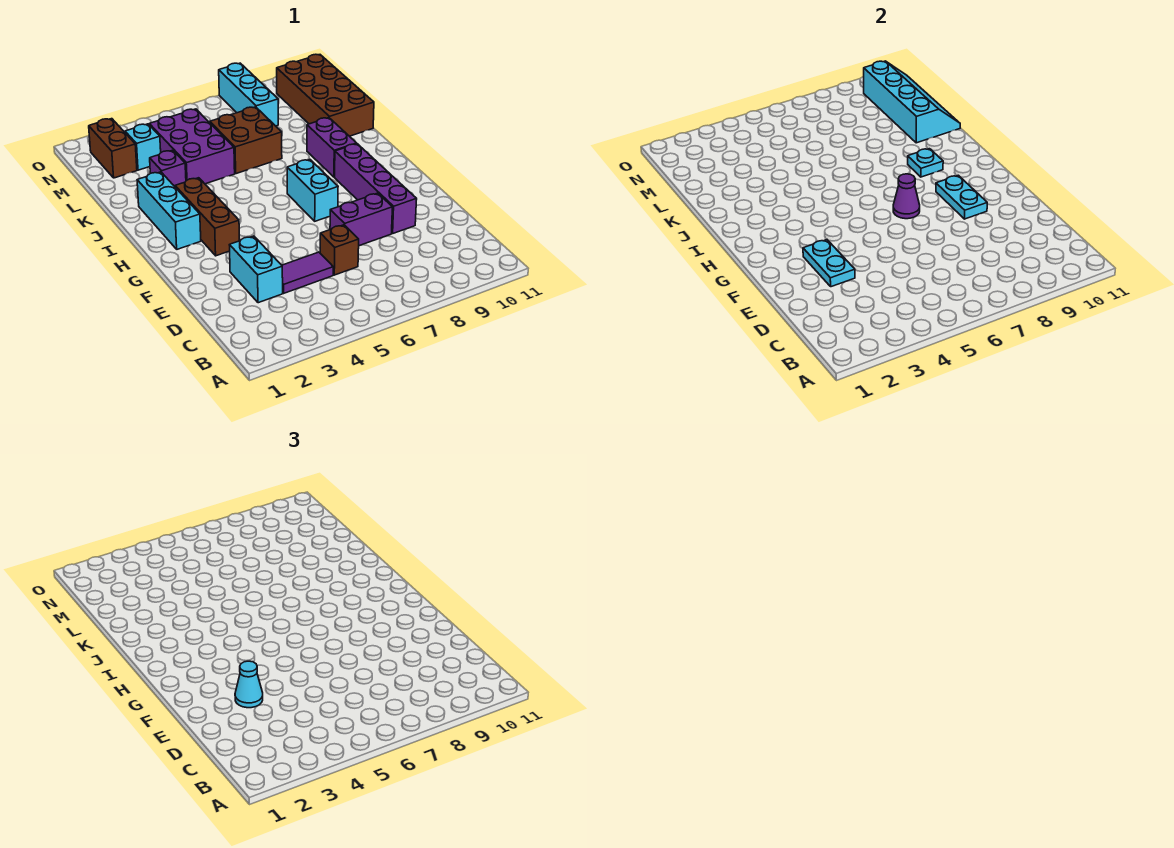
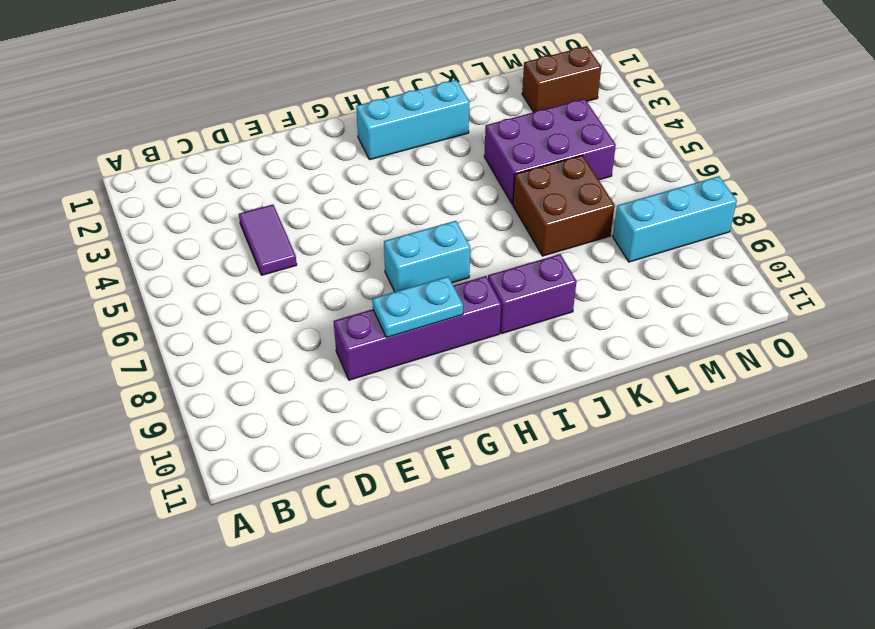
none -> cyan 1x2 brick [230,236,283,303]
none -> brown 1x1 brick [320,225,359,275]
none -> purple 1x2 brick [330,193,392,246]

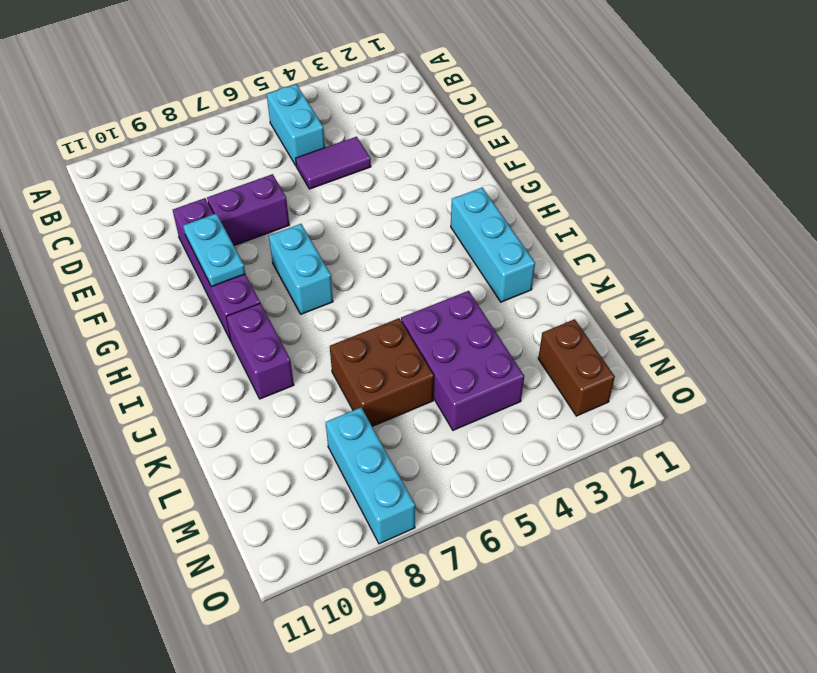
cyan 1x2 brick [267,84,325,165] -> cyan 1x2 brick moved to [230,236,283,303]
none -> brown 1x1 brick [320,225,359,275]
none -> brown 1x3 brick [175,178,240,256]
none -> purple 1x1 brick [150,150,186,186]

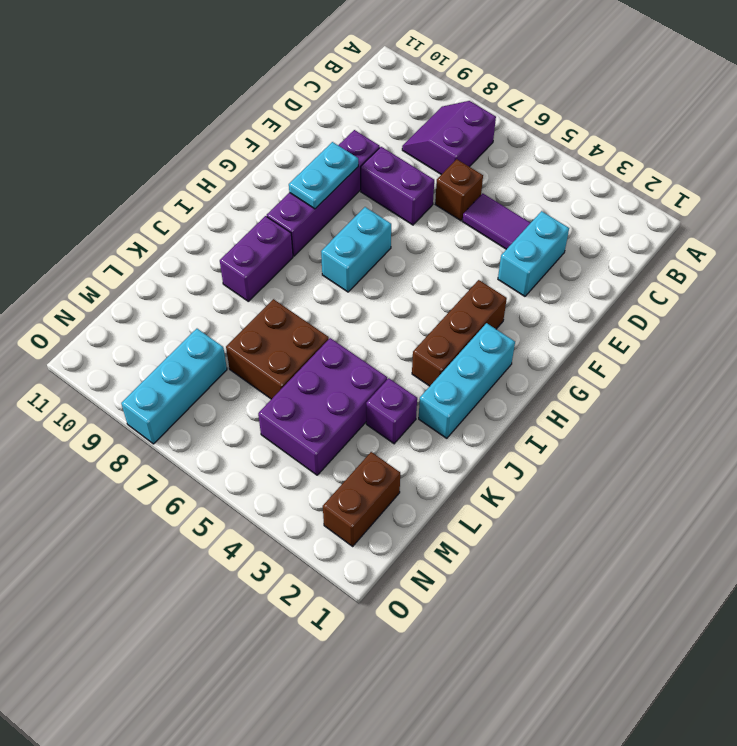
purple 2x2 slope [402,101,496,175] -> none
none -> brown 2x4 brick [277,54,374,136]
none -> cyan 1x1 brick [125,124,161,170]
none -> cyan 1x2 plate [803,240,855,287]

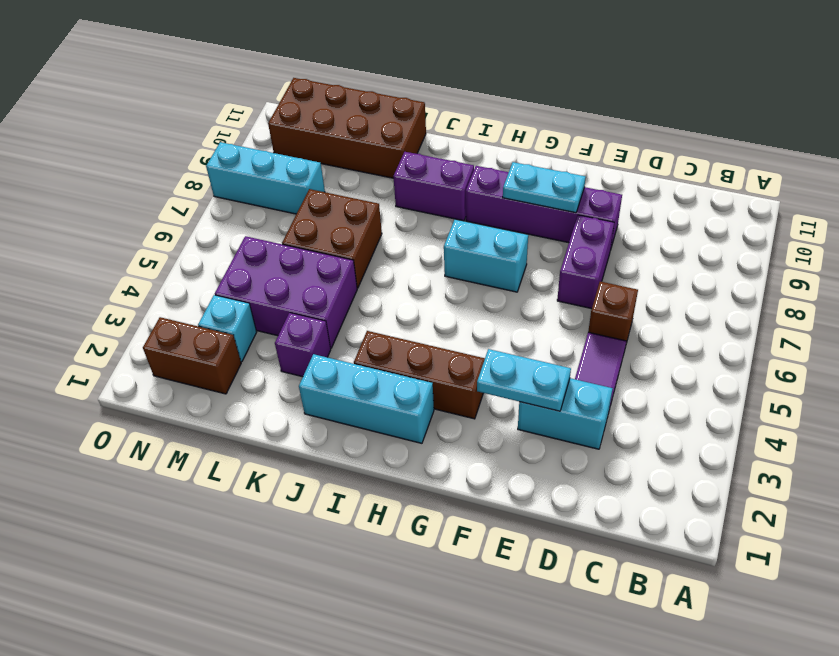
none -> purple 1x1 cone [893,174,920,219]
none -> cyan 1x1 plate [908,149,943,177]
none -> cyan 2x4 slope [864,61,960,143]

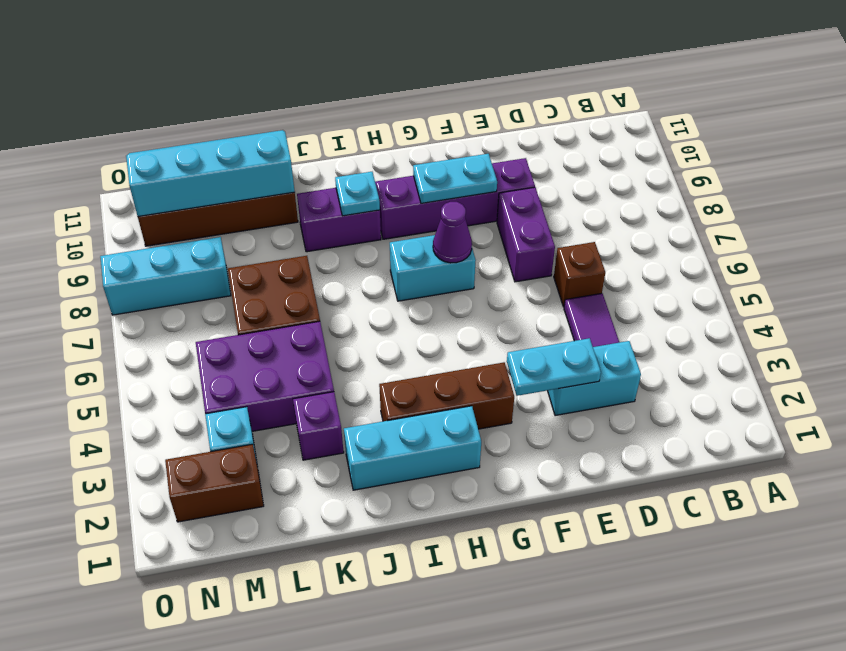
none -> cyan 1x1 cone [235,661,263,708]

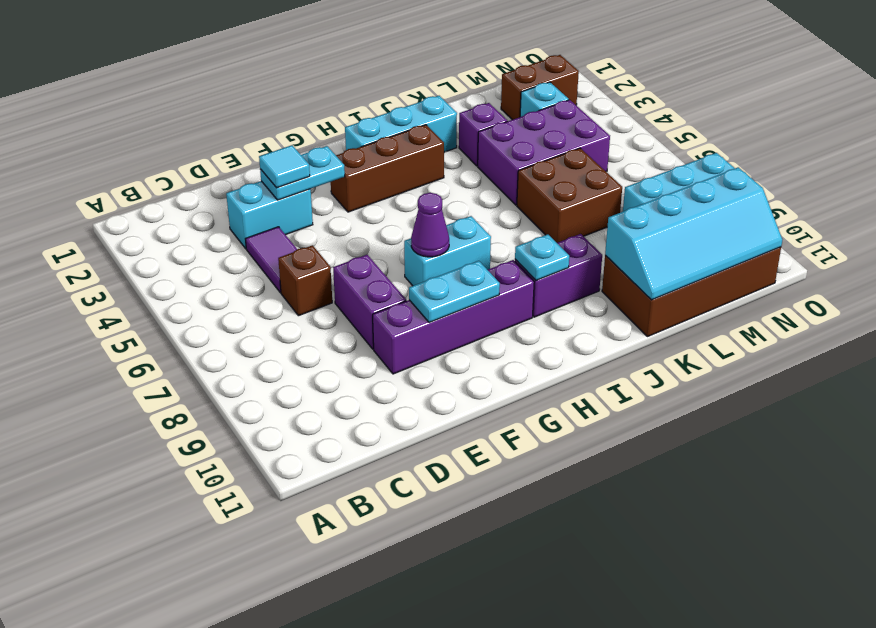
cyan 1x1 tile [259,145,310,188] -> cyan 1x1 cone [235,661,263,708]

